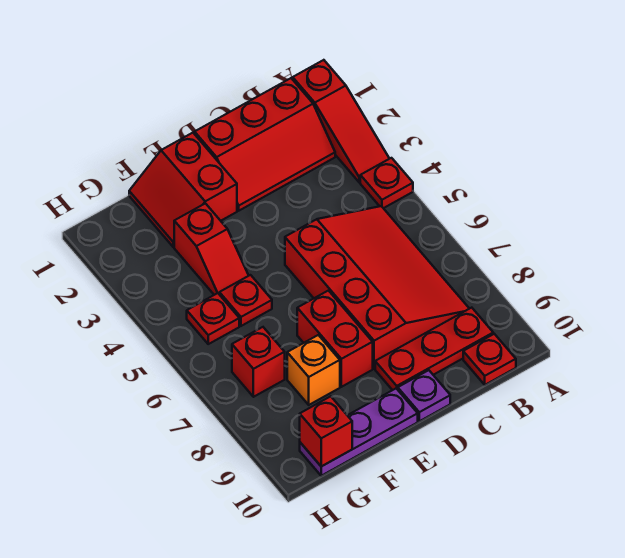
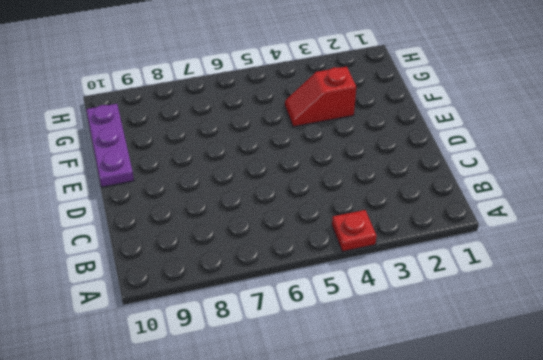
none -> red 1x3 slope [293,60,389,183]
none -> red 2x3 slope [195,78,335,211]
none -> red 3x4 slope [285,206,469,369]

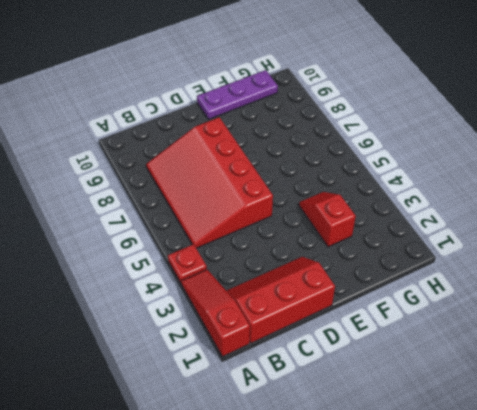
none -> red 1x3 plate [375,308,493,390]
none -> red 1x1 plate [463,334,516,385]
none -> purple 1x1 plate [398,370,450,421]

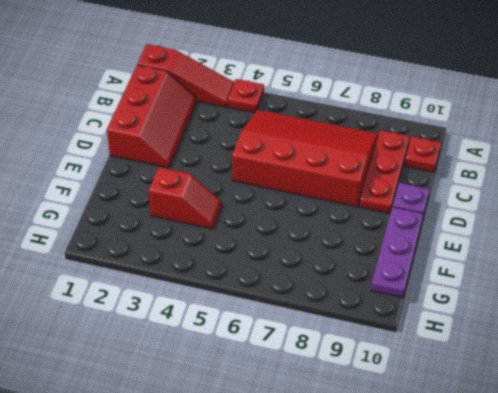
none -> red 2x2 slope [129,133,237,247]
none -> red 1x2 brick [297,291,373,387]
none -> red 1x1 plate [219,275,272,326]

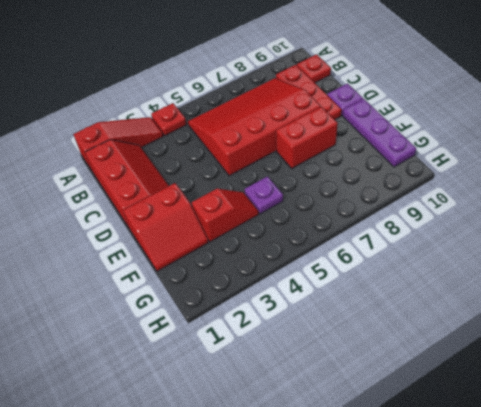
purple 1x1 plate [245,177,283,214] -> red 1x1 plate [219,275,272,326]
none -> orange 1x1 brick [287,335,340,405]
none -> red 1x1 plate [187,293,239,344]
none -> red 1x1 brick [232,327,285,397]

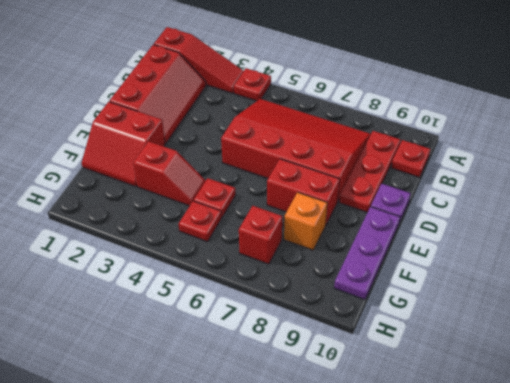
none -> red 1x1 brick [300,396,352,466]

